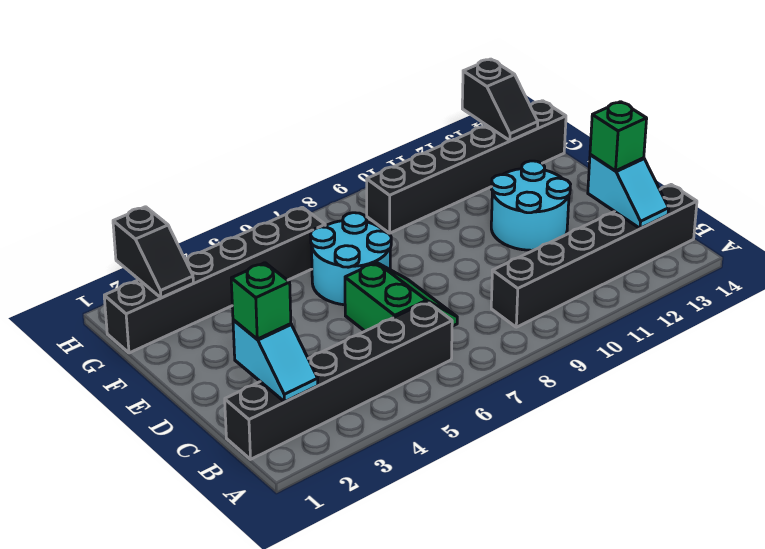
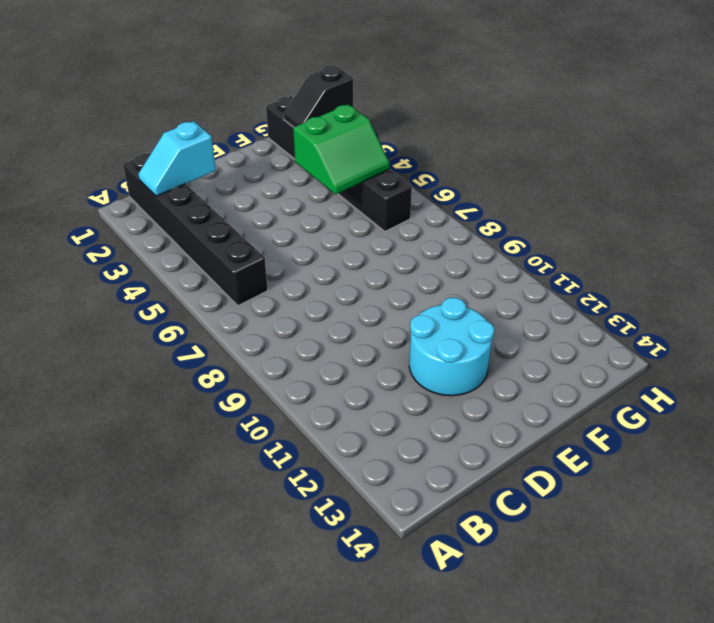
green 2x2 slope [293,104,390,194] -> green 2x2 slope moved to [345,262,457,331]
none -> black 1x6 brick [491,185,697,327]
none -> cyan 2x2 round brick [311,213,391,305]
none -> black 1x6 brick [367,101,566,233]

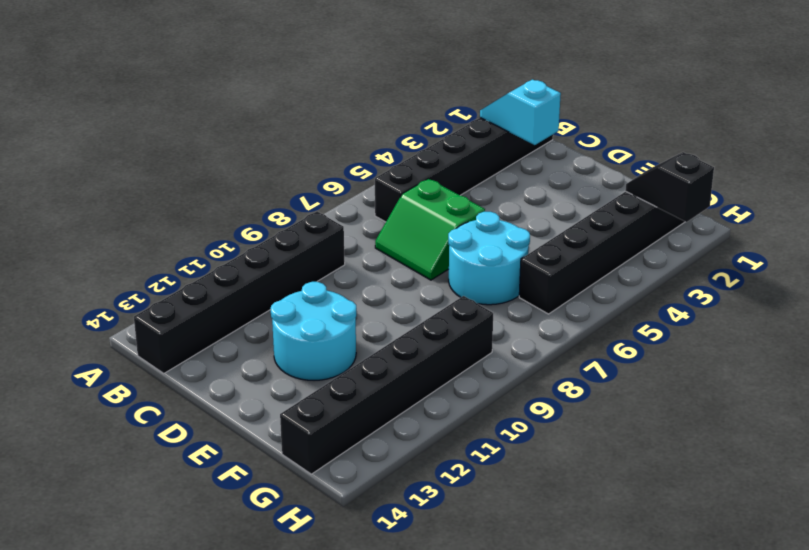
none -> cyan 1x2 slope [588,154,669,229]
none -> black 1x2 slope [462,59,538,141]
none -> green 1x1 brick [231,263,291,339]

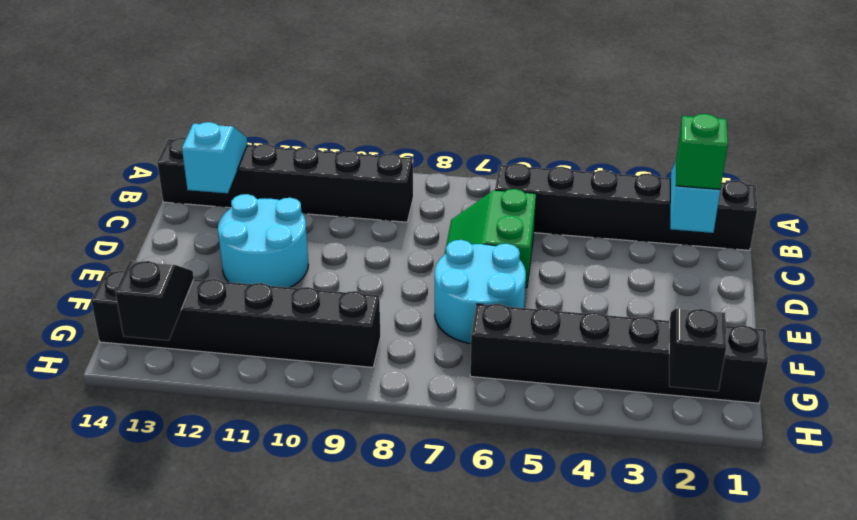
none -> green 1x1 brick [590,102,647,171]

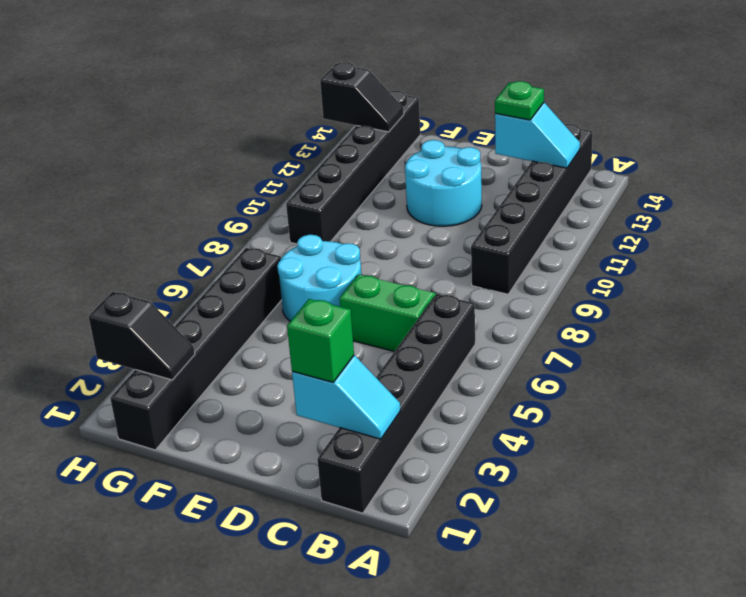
green 1x1 plate [495,81,544,120] -> green 1x1 brick [590,102,647,171]

